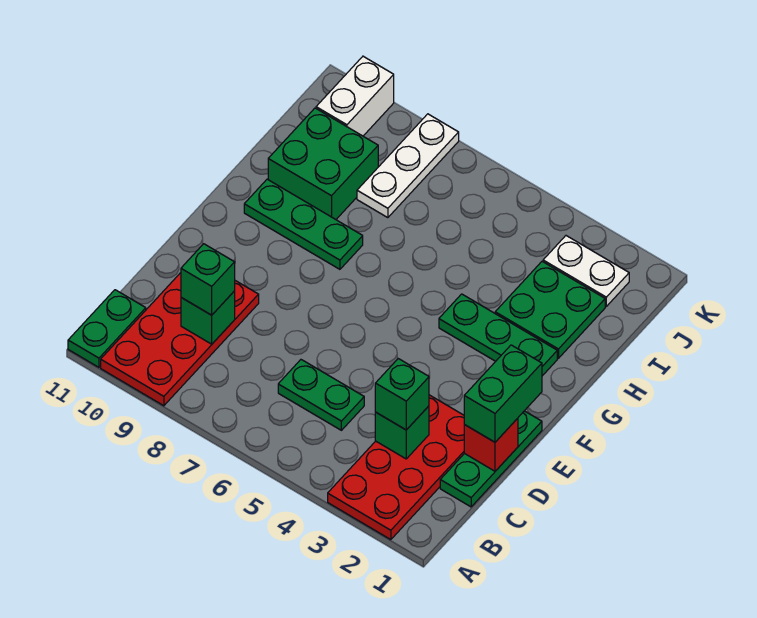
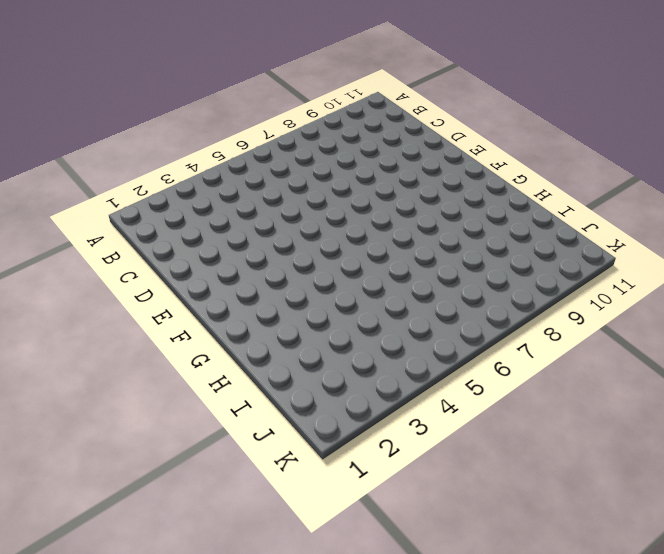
none -> red 2x4 plate [328,395,464,540]
none -> red 2x4 plate [101,273,259,406]
none -> green 1x2 plate [68,290,146,367]

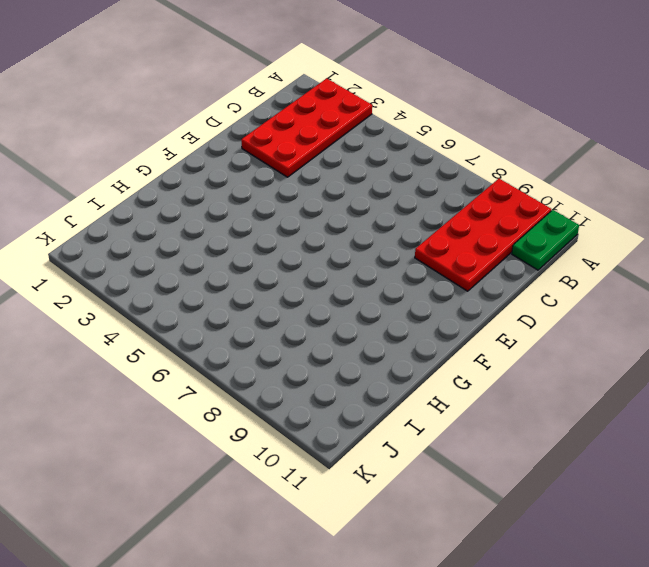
none -> green 1x3 plate [440,411,542,507]
none -> green 1x2 plate [278,360,364,430]
none -> green 1x3 plate [439,294,557,376]

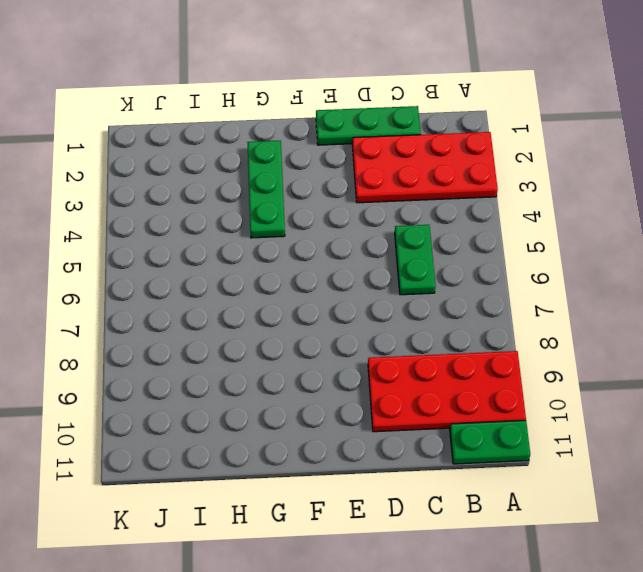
none -> green 1x3 plate [244,179,363,269]
none -> green 2x2 plate [495,262,605,358]
none -> green 2x2 brick [268,108,378,219]

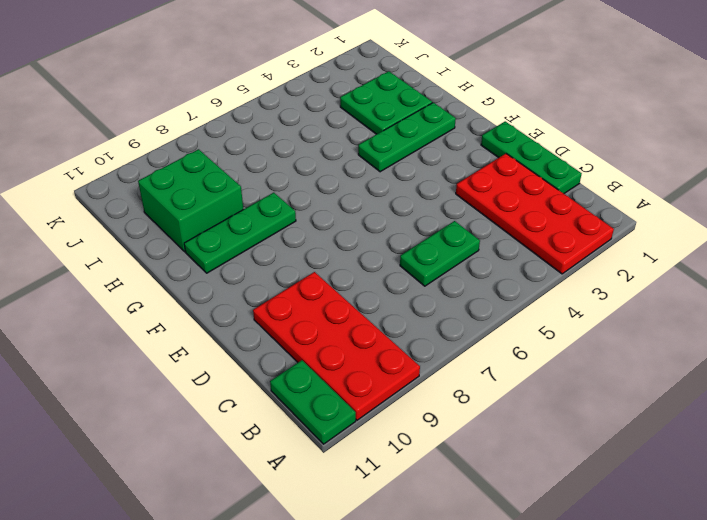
none -> white 1x3 plate [357,114,459,218]
none -> white 1x2 plate [543,236,629,306]
none -> white 1x2 brick [316,56,394,136]

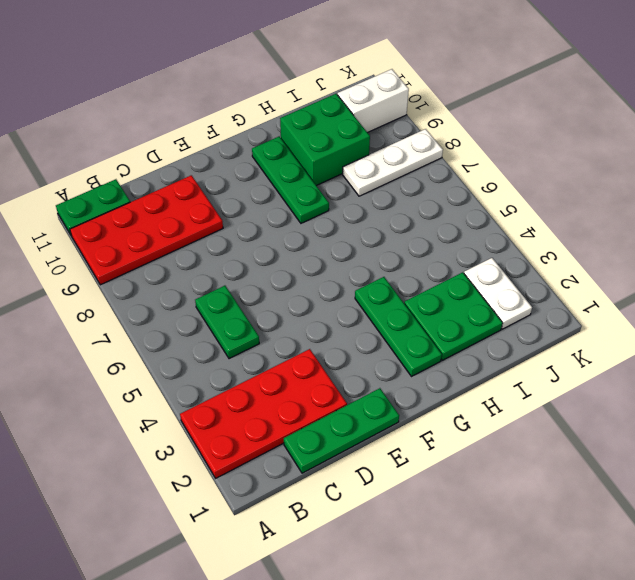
none -> green 1x1 brick [375,406,429,459]
none -> green 1x1 brick [181,291,235,344]
none -> red 1x1 brick [464,418,518,471]

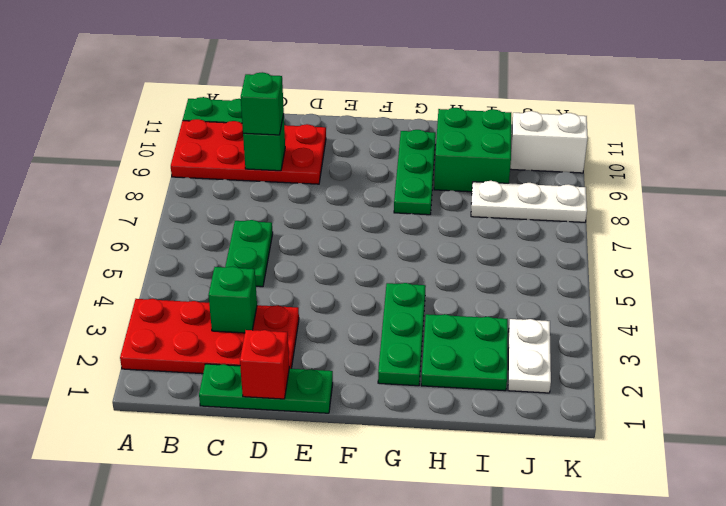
none -> green 1x1 brick [375,359,429,430]
none -> green 1x2 brick [464,345,542,442]

